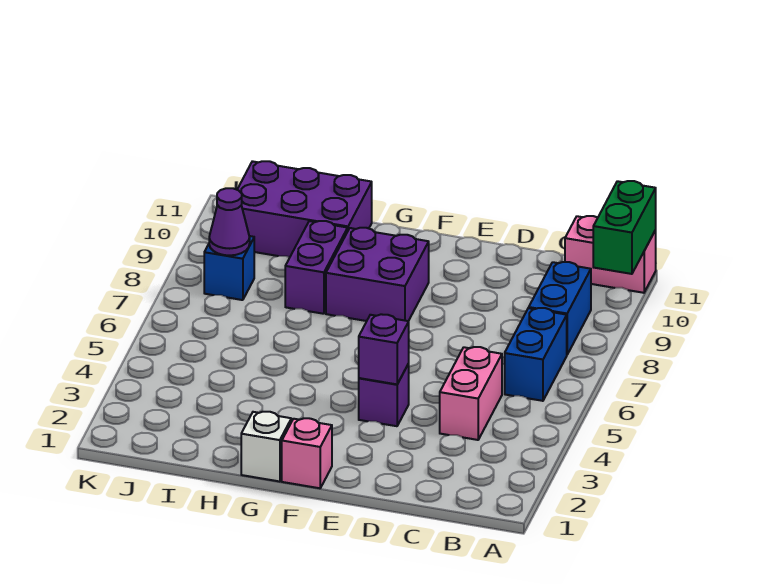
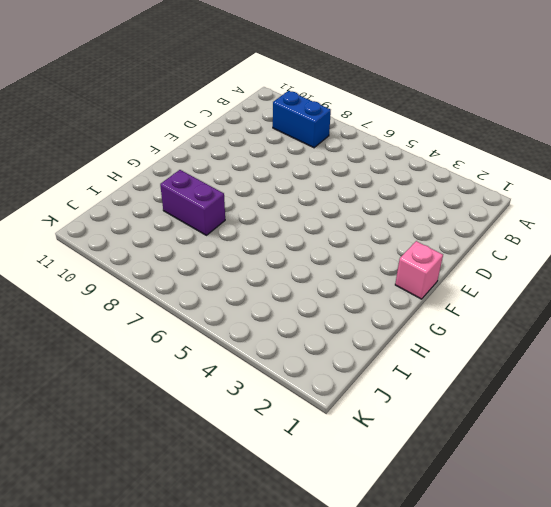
none -> pink 1x2 brick [565,216,656,293]
none -> blue 1x2 brick [505,308,567,401]
none -> pink 1x2 brick [440,347,502,440]

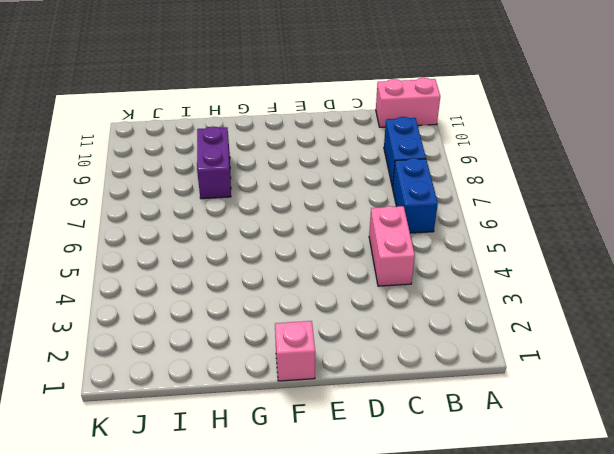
none -> purple 1x1 brick [359,364,409,426]
none -> purple 2x2 brick [326,228,429,321]
none -> white 1x1 brick [241,412,292,482]

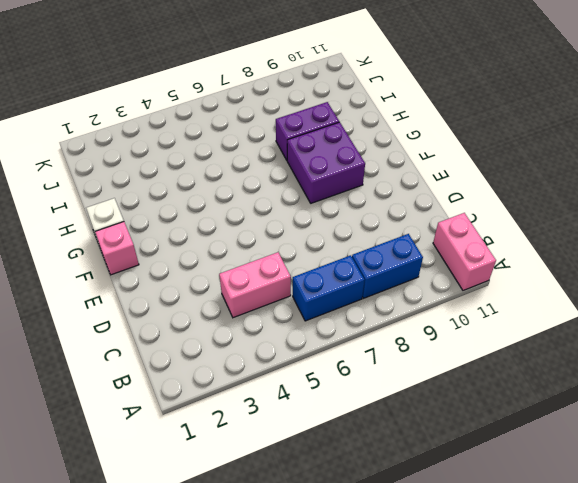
none -> purple 1x1 brick [359,364,409,426]
none -> purple 2x3 brick [237,161,372,257]
none -> blue 1x1 brick [204,236,254,300]

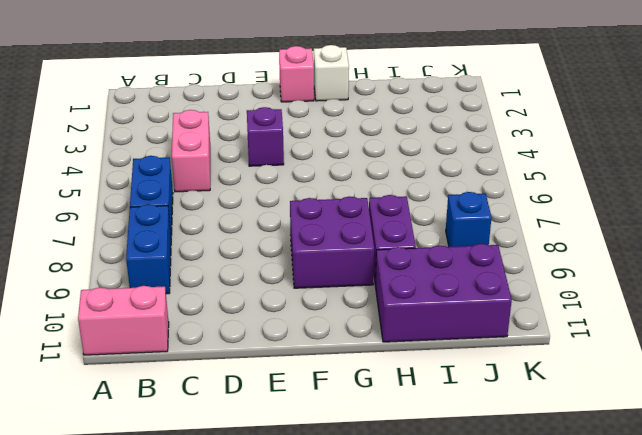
none -> green 1x2 brick [593,181,656,274]
none -> purple 1x1 brick [359,314,409,384]
none -> purple 1x1 cone [209,188,250,255]

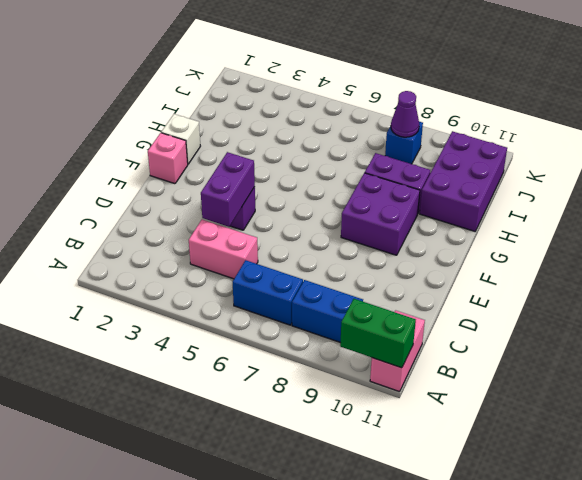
purple 1x2 brick [201,152,255,227] -> purple 1x1 brick [359,314,409,384]

